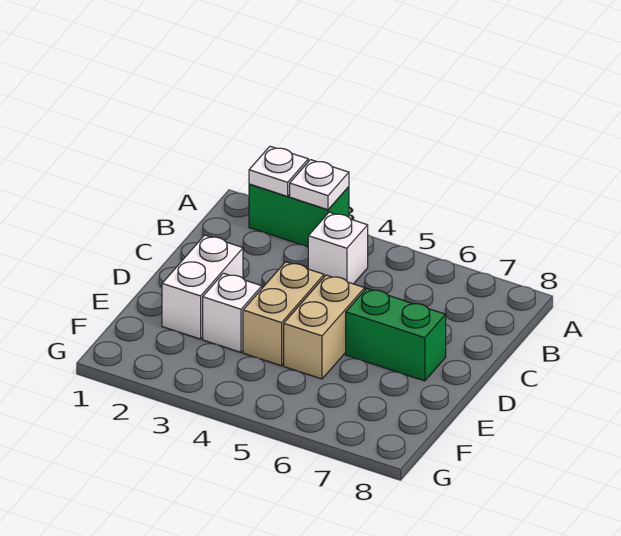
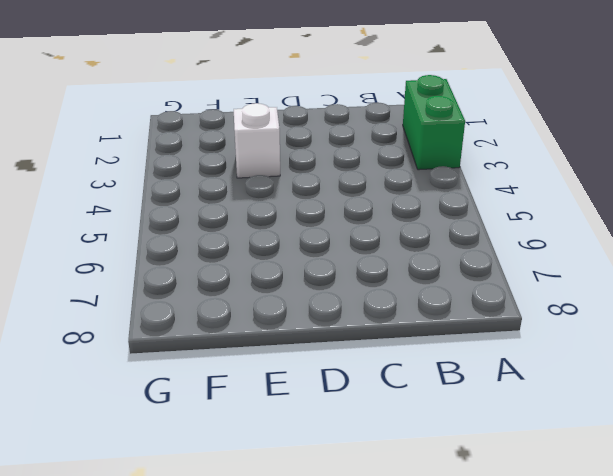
none -> white 1x1 brick [308,212,368,284]
none -> white 1x2 brick [162,235,243,339]

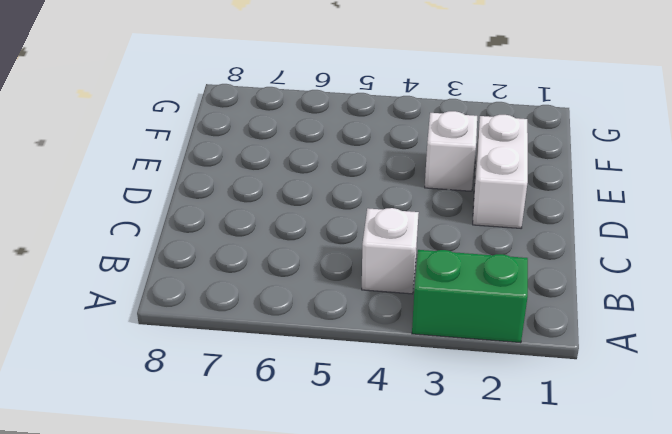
none -> tan 1x2 brick [243,262,324,366]
none -> tan 1x2 brick [284,275,365,379]

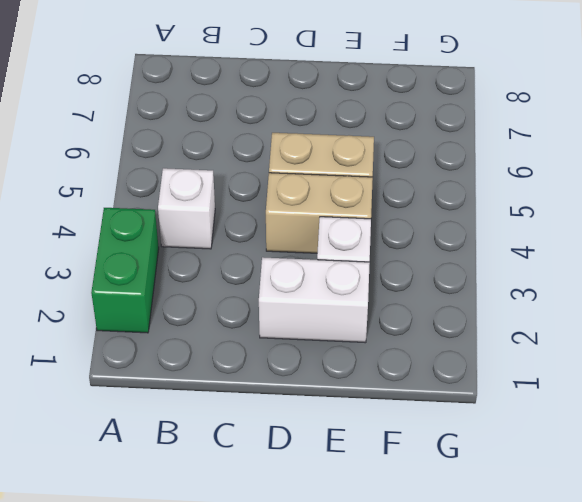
none -> green 1x2 brick [346,288,446,381]
none -> white 1x1 plate [249,146,308,196]

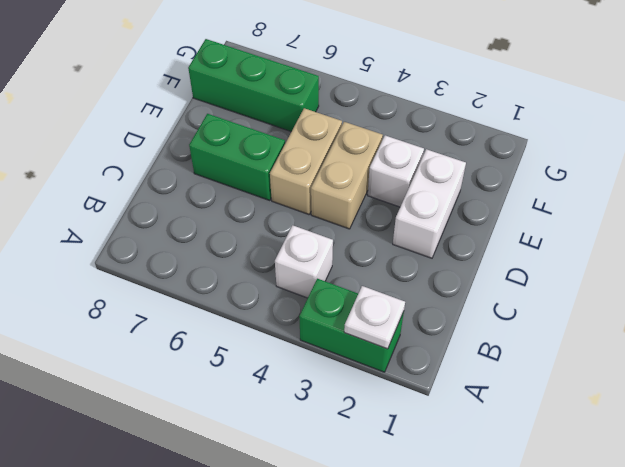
green 1x3 brick [188,39,319,132] -> none
none -> white 1x1 plate [290,160,349,210]

